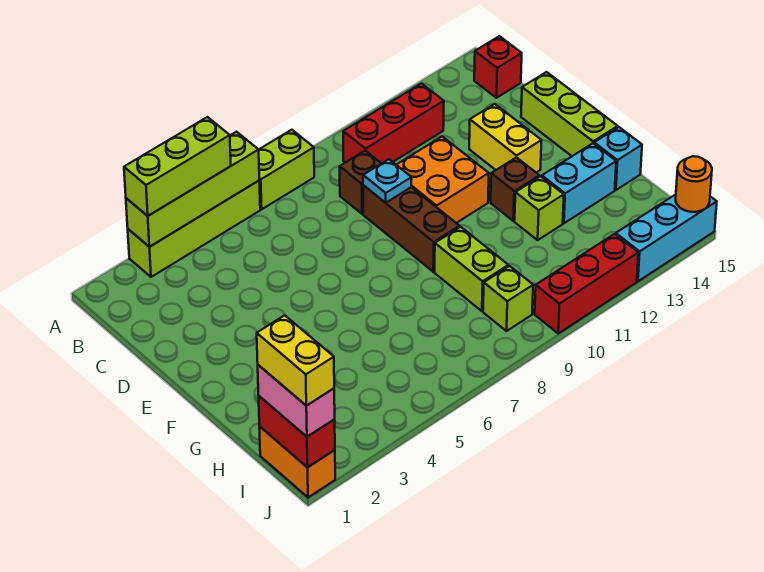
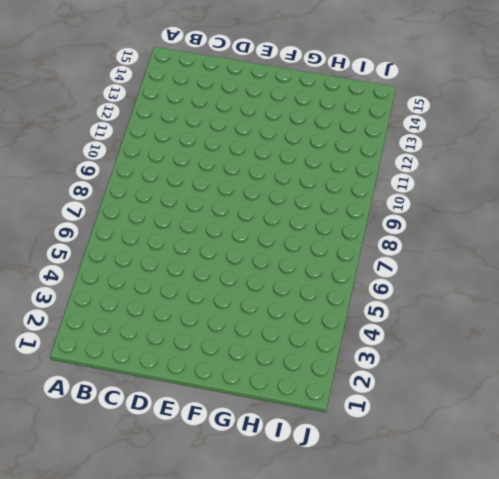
none -> lime 1x4 brick [128,181,260,277]
none -> lime 1x2 brick [259,130,314,209]
none -> red 1x3 brick [343,84,444,163]

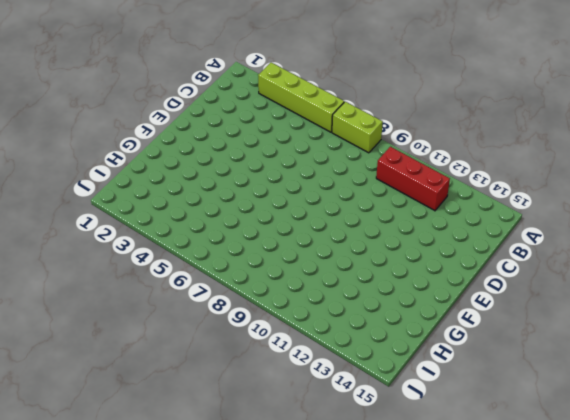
none -> red 1x1 brick [474,36,522,98]
none -> brown 1x1 brick [340,151,381,214]
none -> brown 1x3 brick [363,185,460,272]

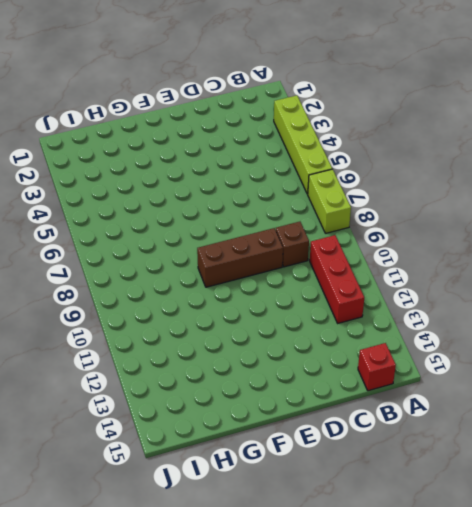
none -> orange 2x2 brick [397,137,489,223]
none -> yellow 1x2 brick [469,104,542,173]
none -> lime 1x3 brick [521,72,618,156]

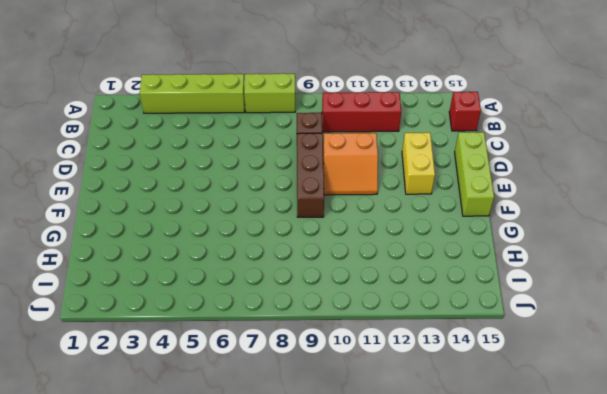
orange 2x2 slope [323,133,378,195] -> orange 2x2 brick [397,137,489,223]
none -> brown 1x1 brick [491,157,539,221]
none -> lime 1x2 brick [435,227,508,311]
none -> lime 1x1 brick [515,176,564,240]

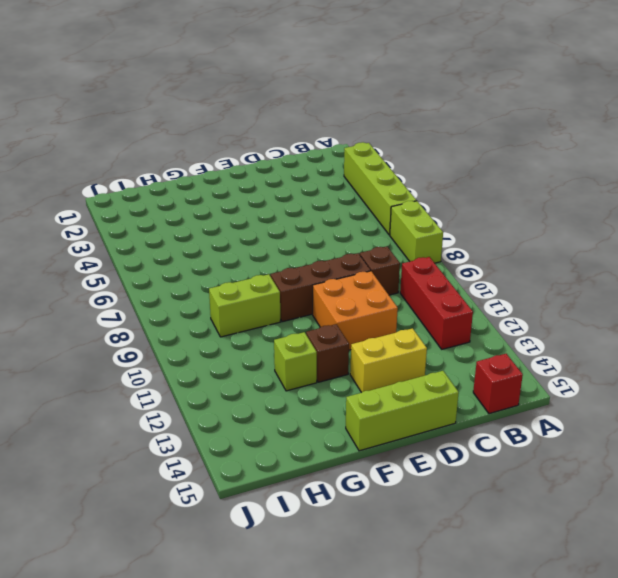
none -> cyan 1x2 brick [542,143,616,223]
none -> cyan 1x1 brick [594,127,642,190]
none -> orange 1x2 brick [259,427,335,497]

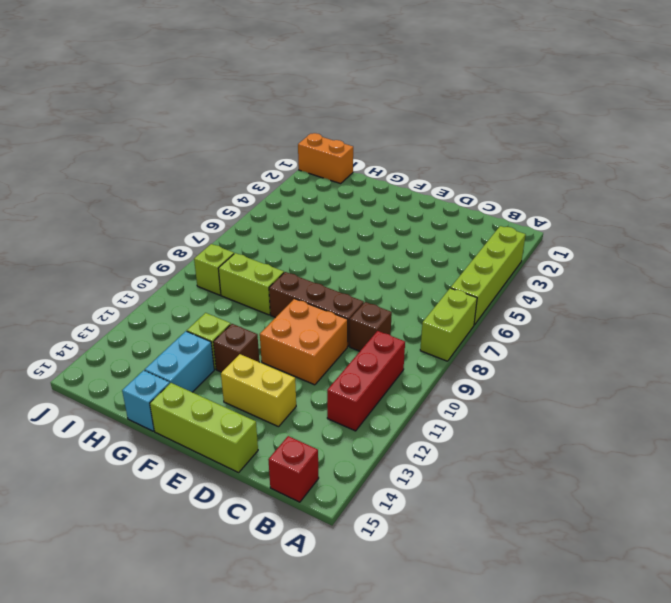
none -> red 1x3 brick [535,234,638,333]
none -> cyan 1x3 brick [616,194,717,281]
none -> lime 1x4 brick [126,132,259,247]

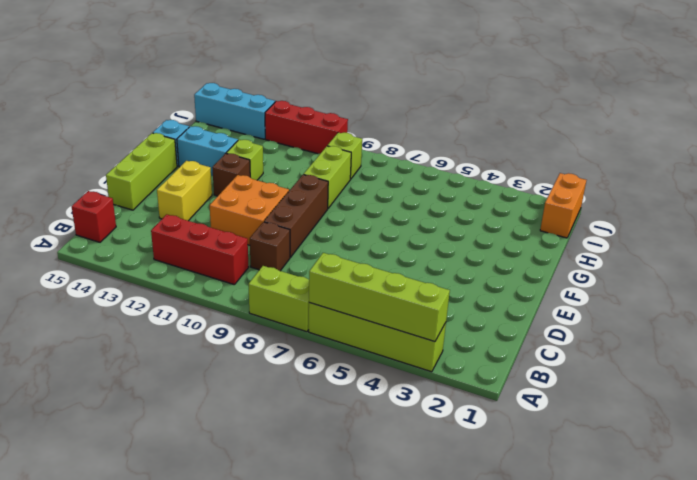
none -> cyan 1x1 plate [363,159,412,203]
none -> red 1x2 brick [259,396,335,468]
none -> orange 1x1 round brick [676,156,712,212]

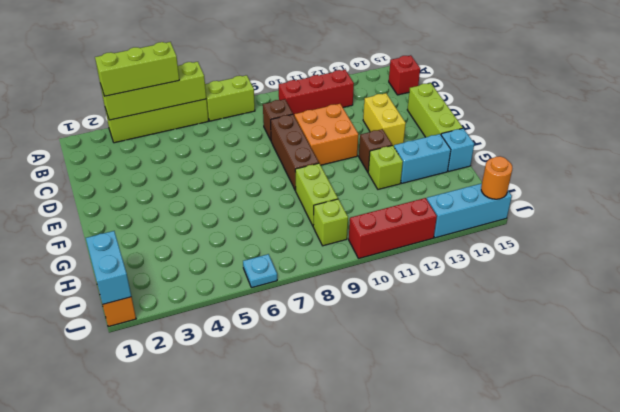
cyan 1x2 brick [86,231,131,304] -> red 1x2 brick [259,396,335,468]
cyan 1x1 plate [243,254,277,288] -> cyan 1x1 plate moved to [363,159,412,203]
none -> pink 1x2 brick [258,365,335,437]
none -> yellow 1x2 brick [257,315,334,406]

